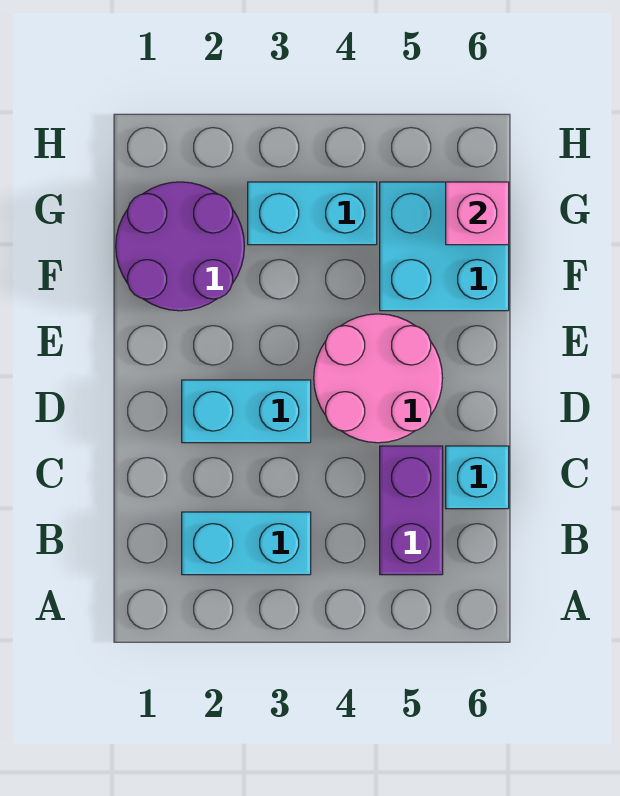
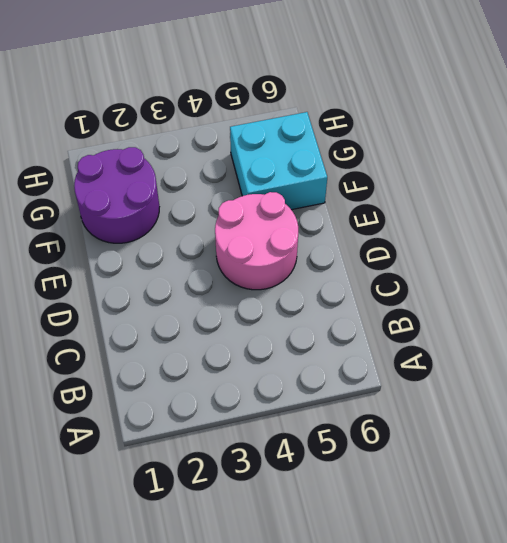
none -> cyan 1x2 brick [182,512,311,575]
none -> purple 1x2 brick [380,446,443,575]

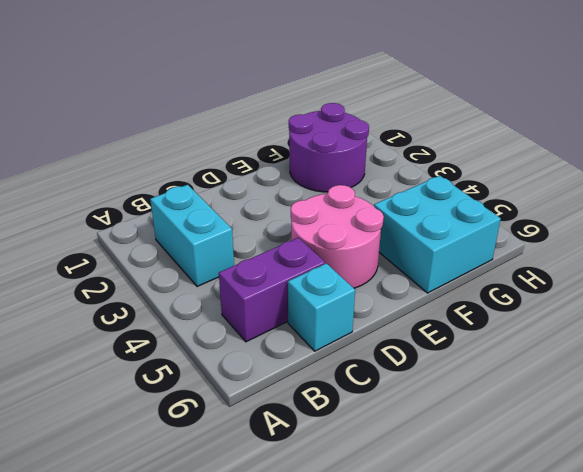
none -> cyan 1x2 brick [182,380,311,443]
none -> cyan 1x2 brick [248,182,377,245]

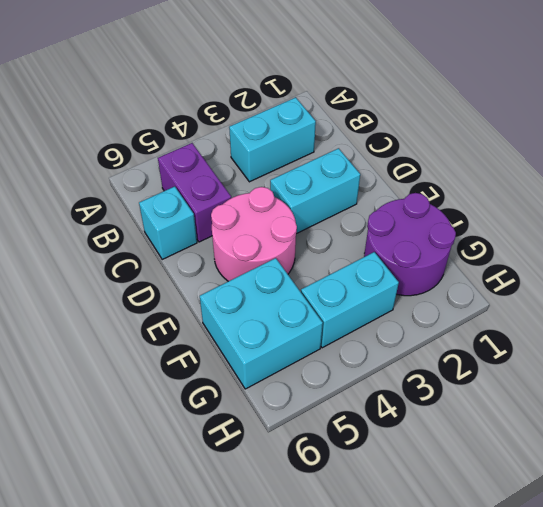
none -> pink 1x1 brick [446,182,509,245]

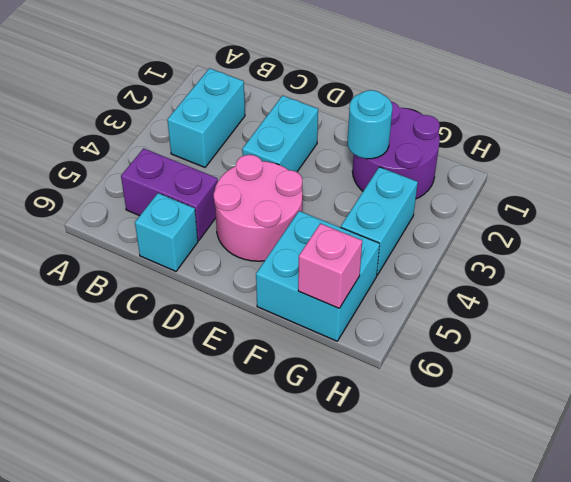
cyan 1x1 round brick [348,90,392,159] -> none

